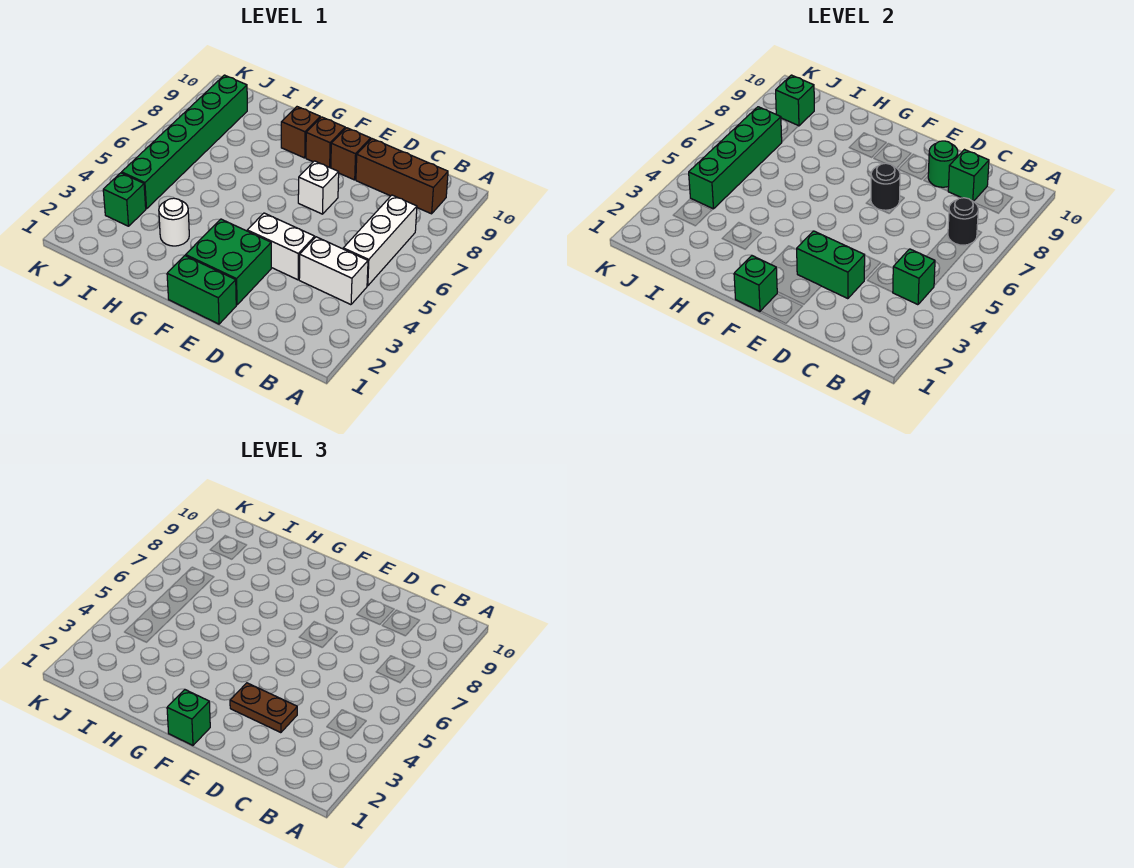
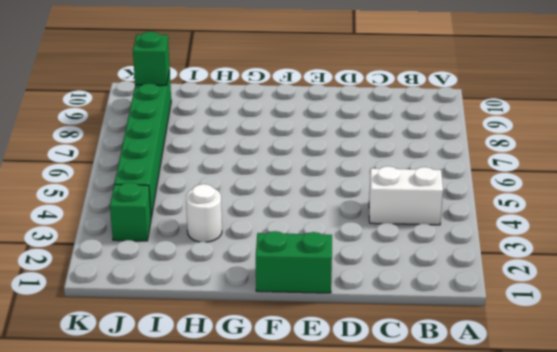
none -> white 1x3 brick [343,195,417,286]
none -> brown 1x3 brick [356,139,448,214]
none -> white 1x2 brick [247,213,315,280]

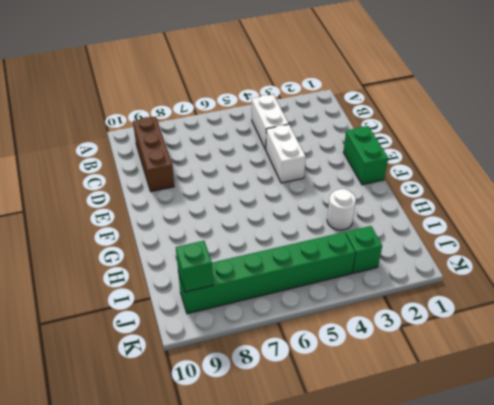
none -> white 1x3 brick [343,195,417,286]
none -> green 2x2 brick [186,219,271,305]
none -> white 1x1 brick [298,161,339,214]

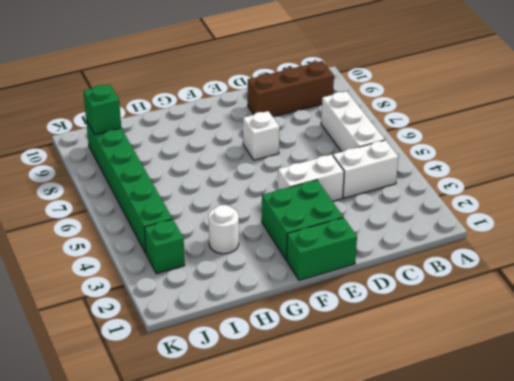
none -> brown 1x1 brick [331,128,371,180]
none -> brown 1x1 brick [306,117,345,168]
none -> brown 1x1 brick [281,107,320,158]

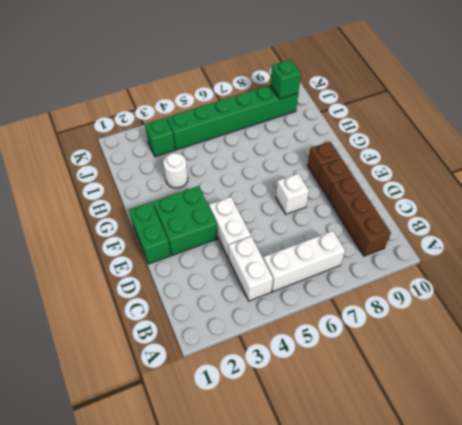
none -> brown 1x1 brick [281,107,320,158]
none -> green 1x1 brick [893,249,935,305]
none -> black 1x1 round brick [948,198,978,245]

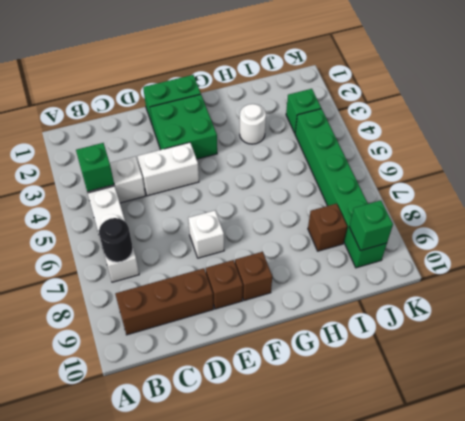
brown 1x1 brick [308,204,347,251] -> brown 1x1 brick moved to [281,107,320,158]
none -> green 1x1 brick [948,150,989,202]
none -> green 1x2 brick [796,231,865,299]
none -> green 1x1 round brick [928,141,958,187]

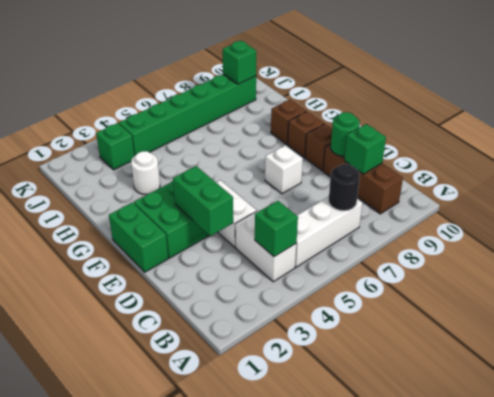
none -> black 1x1 round brick [871,163,900,210]
none -> green 1x1 brick [734,256,777,311]
none -> green 1x4 brick [689,107,782,209]

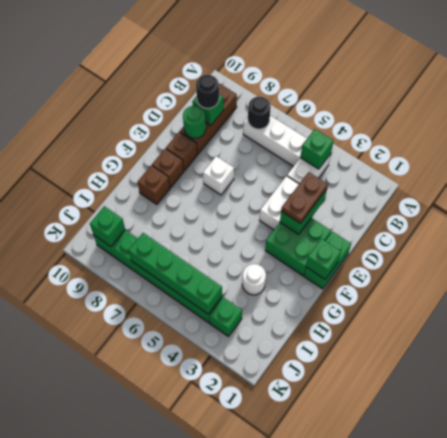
black 1x1 round brick [196,75,219,108] -> black 1x1 round brick moved to [871,163,900,210]
none -> green 1x1 brick [167,690,210,745]

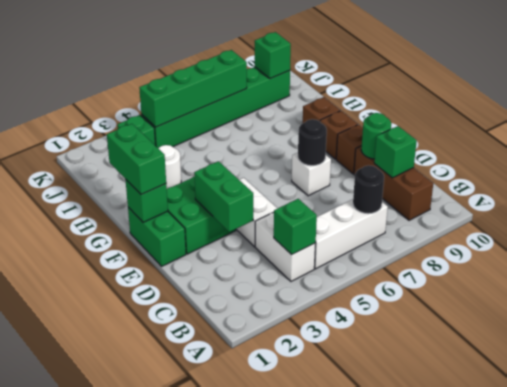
green 1x2 brick [107,124,166,195] -> green 1x1 brick [167,690,210,745]
none -> brown 1x2 plate [230,683,297,733]

